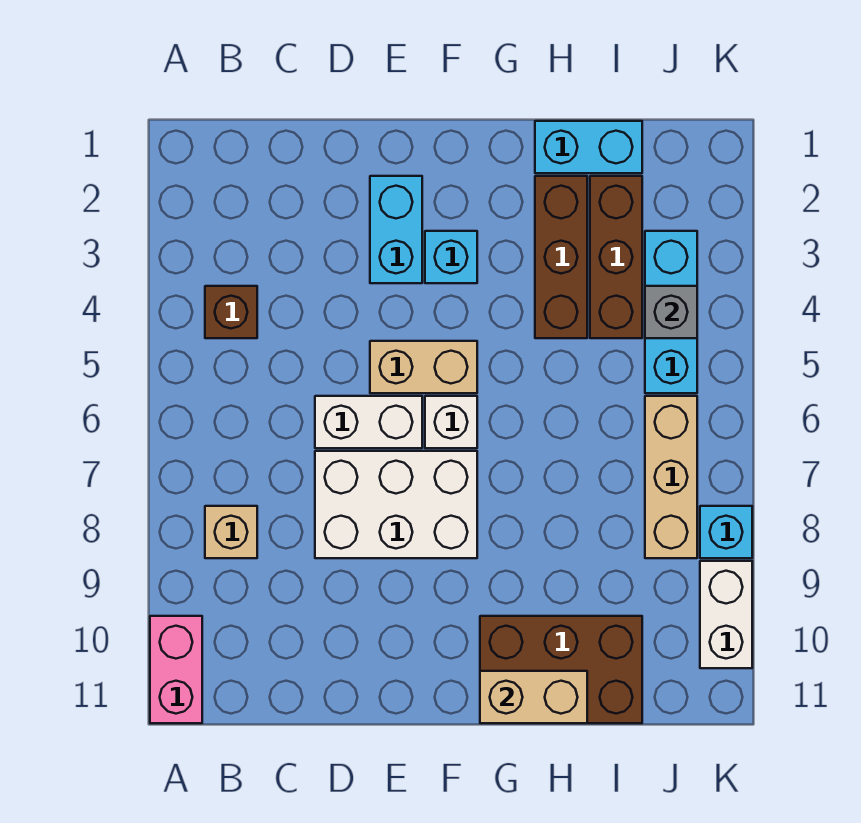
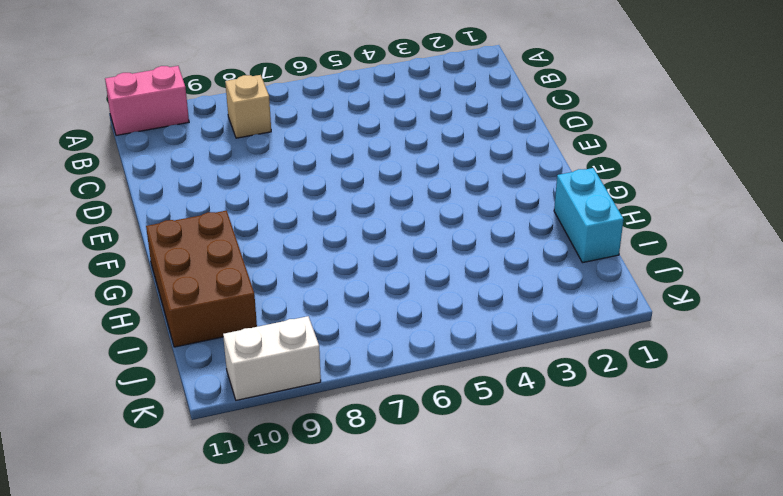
none -> brown 1x1 brick [205,286,257,338]
none -> white 1x2 brick [315,396,422,448]
none -> white 2x3 brick [315,451,477,558]

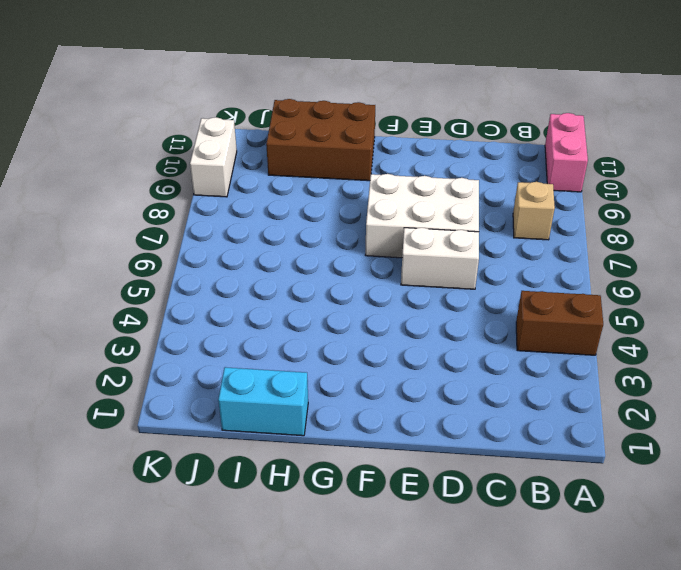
brown 1x2 brick [516,291,603,355] -> brown 1x1 brick [205,286,257,338]
none -> cyan 1x2 brick [370,176,422,283]
none -> tan 1x2 brick [370,341,477,393]
none -> cyan 1x1 brick [425,231,477,283]

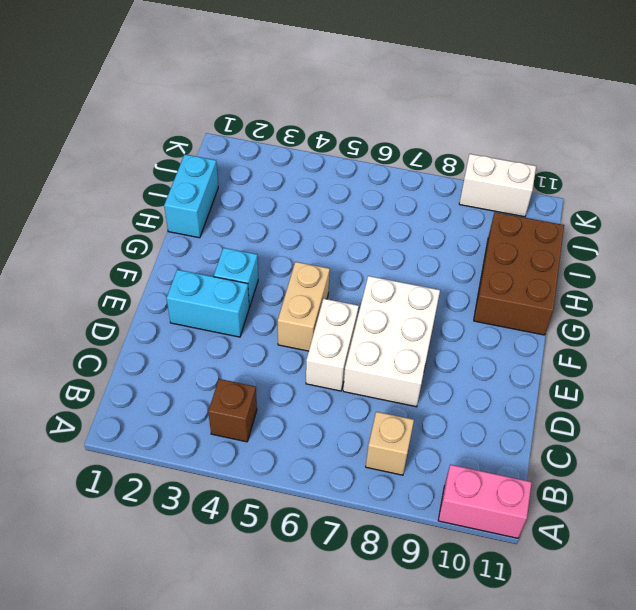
none -> white 1x1 brick [425,396,477,448]
none -> brown 1x3 brick [535,176,587,338]
none -> brown 1x3 brick [590,176,642,338]

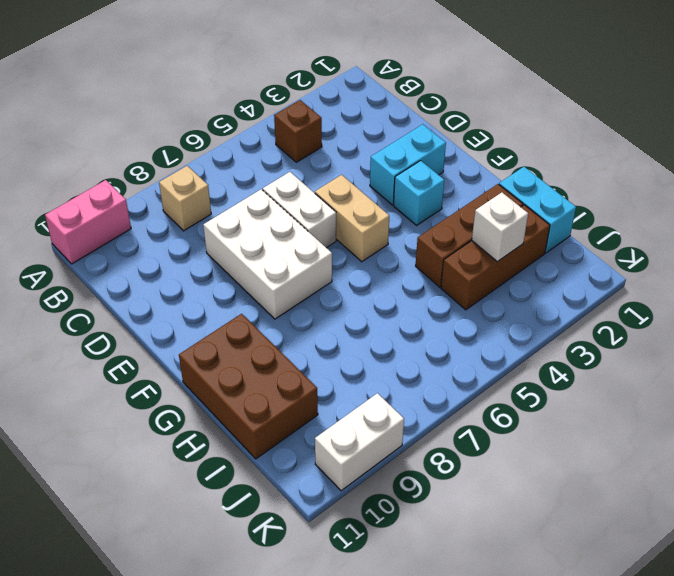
white 1x1 brick [472,192,528,262] -> white 1x1 brick moved to [425,396,477,448]
none -> cyan 1x3 brick [645,231,697,393]
none -> tan 1x3 brick [645,396,697,558]
none -> cyan 1x1 brick [700,506,752,558]

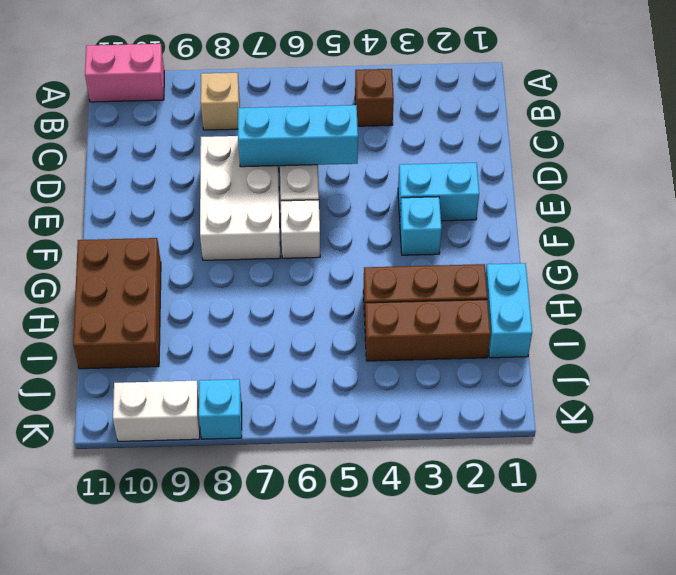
cyan 1x3 brick [238,105,358,167] -> cyan 1x3 brick moved to [645,231,697,393]
none -> tan 1x2 brick [370,341,477,393]
none -> tan 1x3 brick [645,396,697,558]
none -> tan 1x2 brick [480,671,587,723]

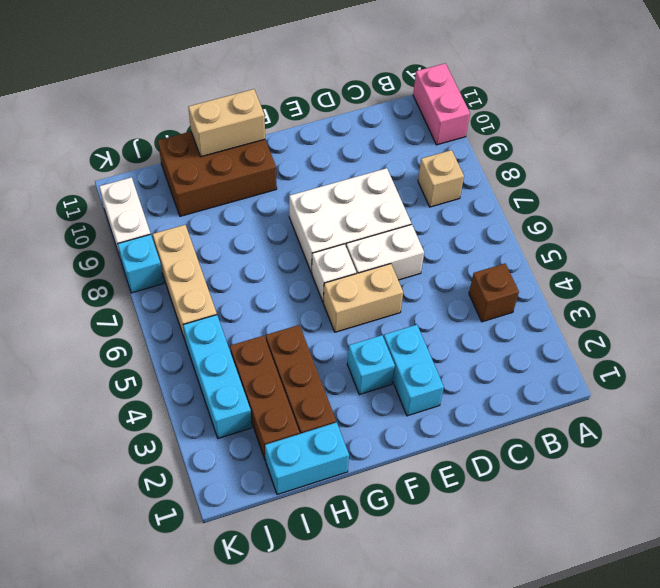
none -> grey 1x1 brick [645,286,697,338]

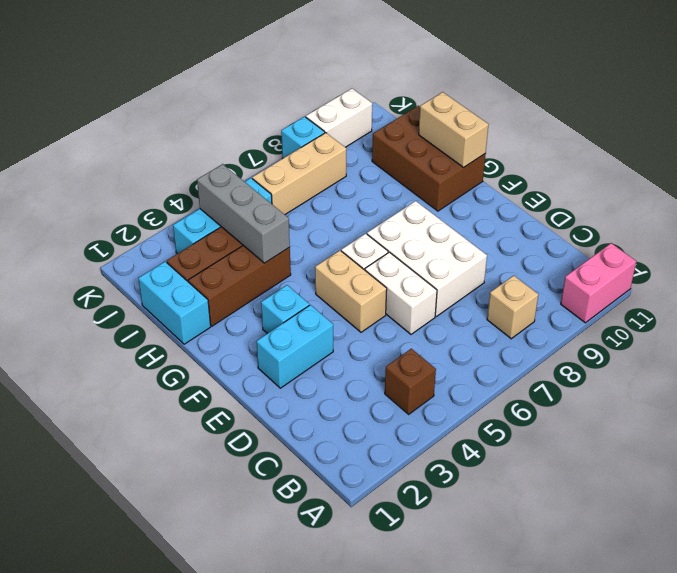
grey 1x3 brick [197,164,290,263] -> grey 1x1 brick [645,286,697,338]

